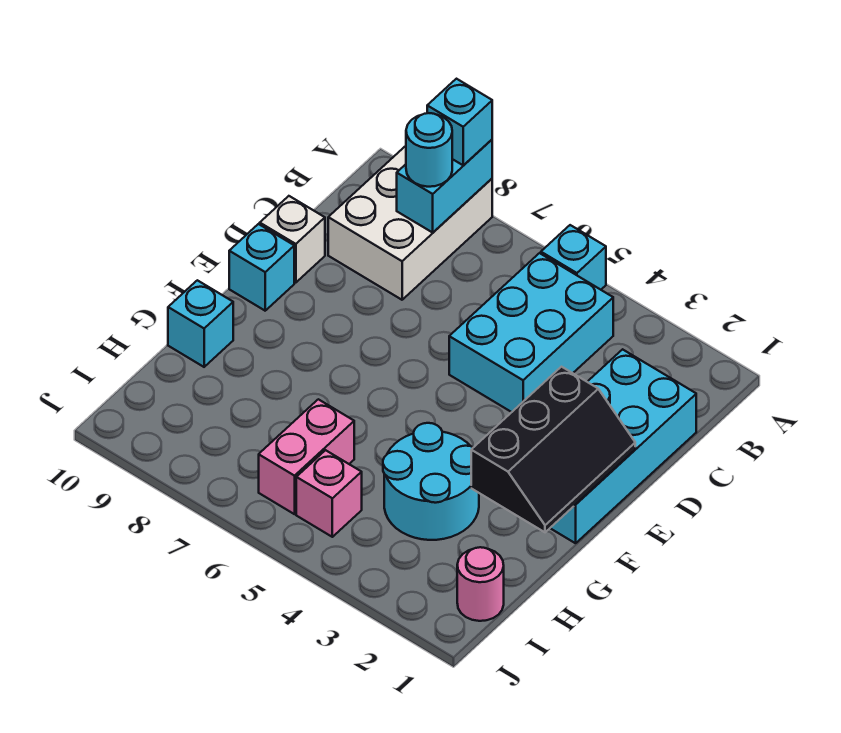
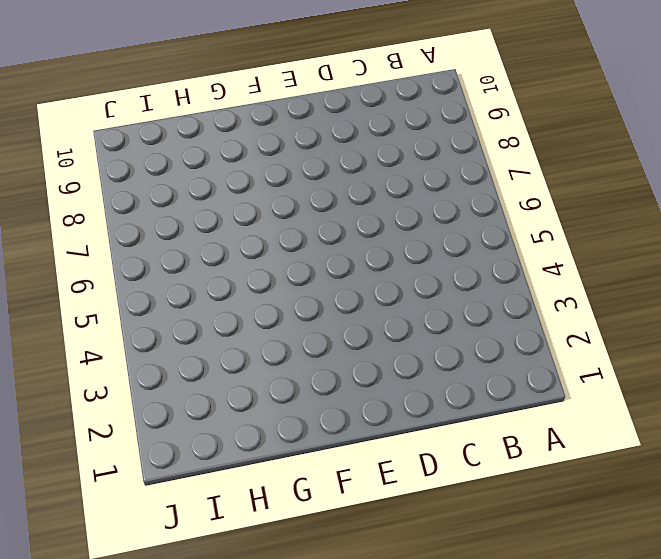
none -> cyan 1x1 brick [541,225,606,290]
none -> white 2x3 brick [328,146,492,300]
none -> cyan 2x3 brick [449,253,613,412]

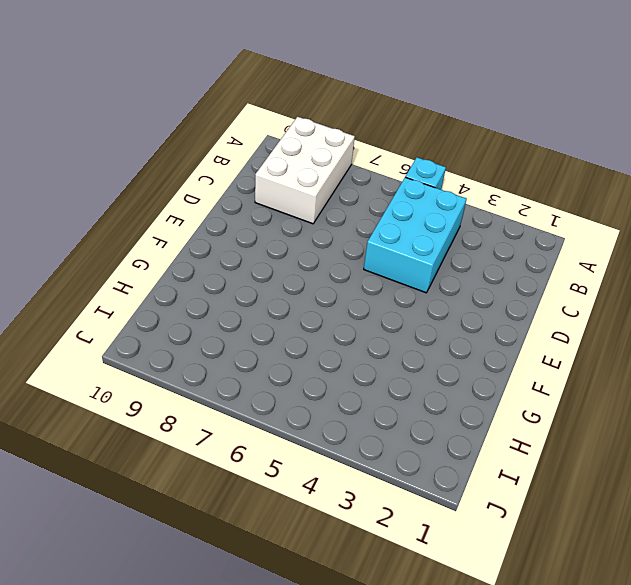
none -> cyan 2x4 brick [551,349,696,543]
none -> white 1x1 brick [260,196,325,283]
none -> cyan 1x1 brick [229,224,294,311]

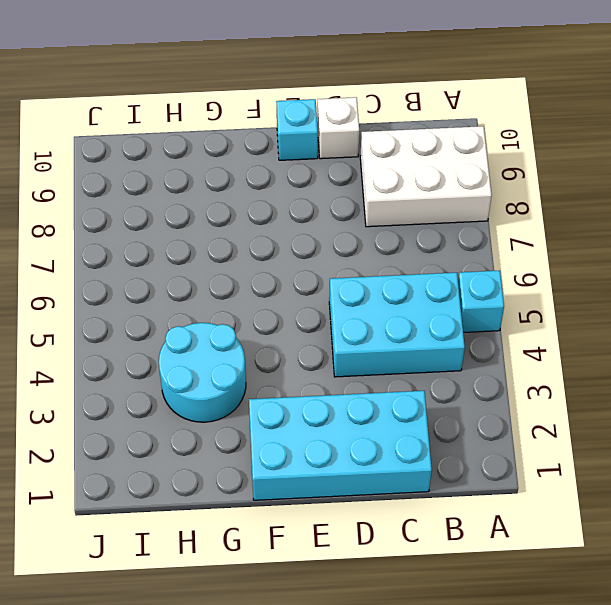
none -> cyan 1x1 brick [168,280,233,367]
none -> pink 1x2 brick [259,399,354,514]
none -> pink 1x1 round brick [457,547,504,621]

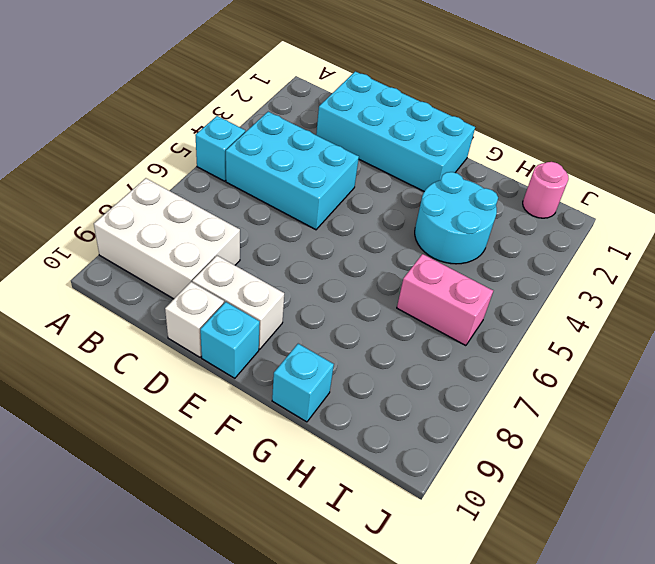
white 1x2 brick [192,256,284,349] -> none
none -> pink 1x1 brick [296,450,362,537]
none -> cyan 1x2 brick [397,140,492,232]
none -> black 2x3 slope [471,367,635,532]

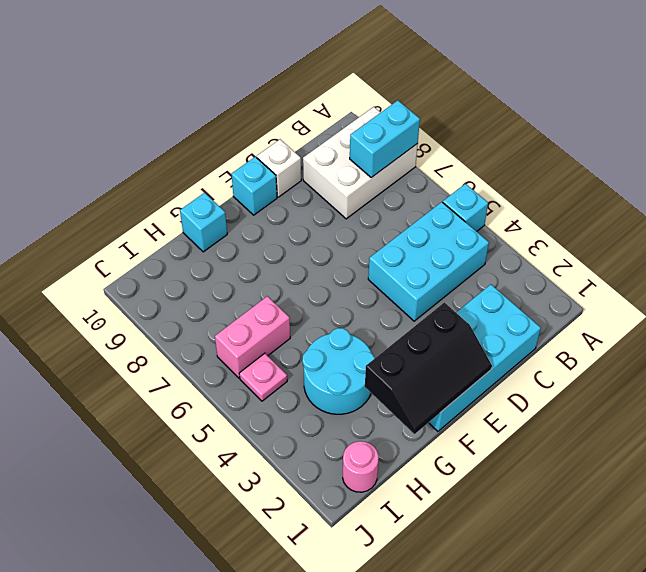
pink 1x1 plate [239,353,287,401] -> pink 1x1 brick [296,450,362,537]
none -> cyan 1x1 brick [427,79,492,165]
none -> cyan 1x1 round brick [406,113,452,187]

